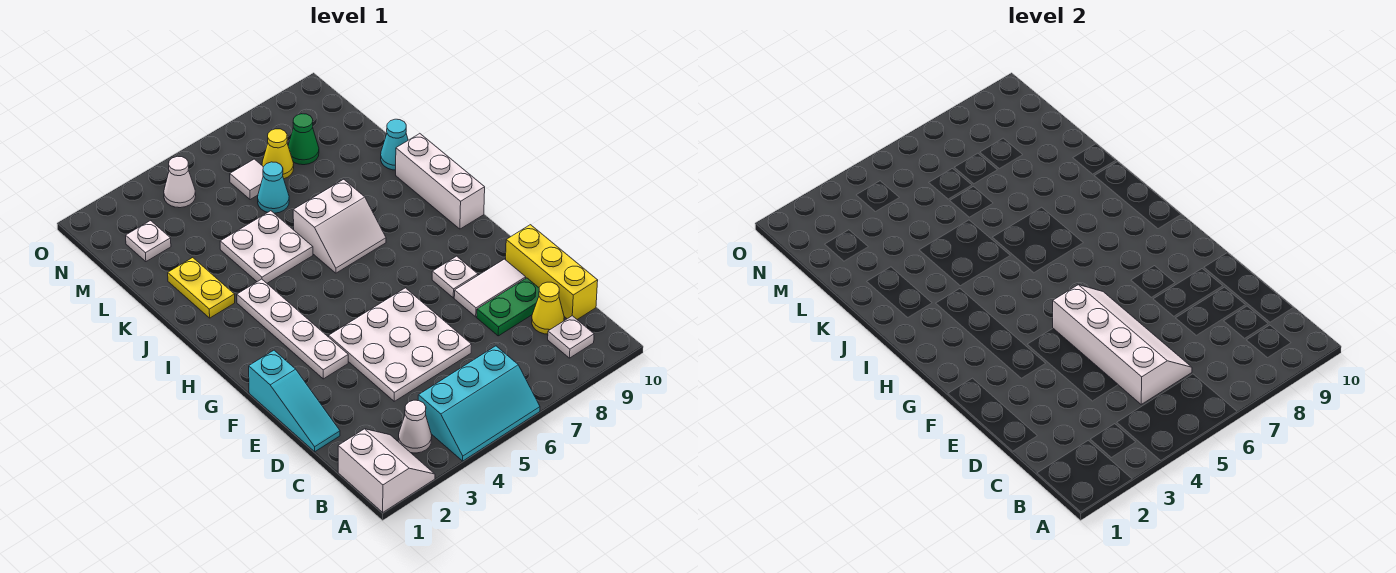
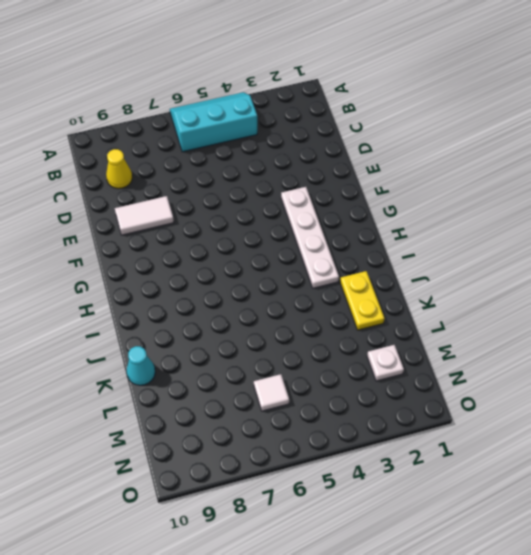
none -> white 2x2 slope [338,429,435,512]
none -> white 1x1 cone [398,400,432,453]
none -> white 1x1 plate [548,316,594,358]

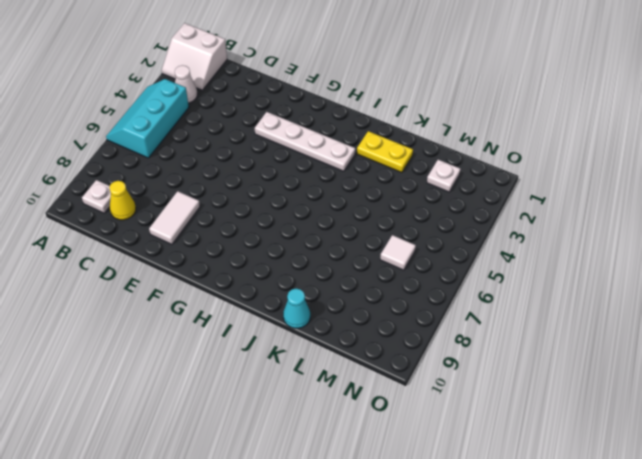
none -> yellow 1x3 brick [506,225,598,319]
none -> cyan 1x3 slope [249,350,340,452]
none -> white 3x3 plate [329,288,472,401]

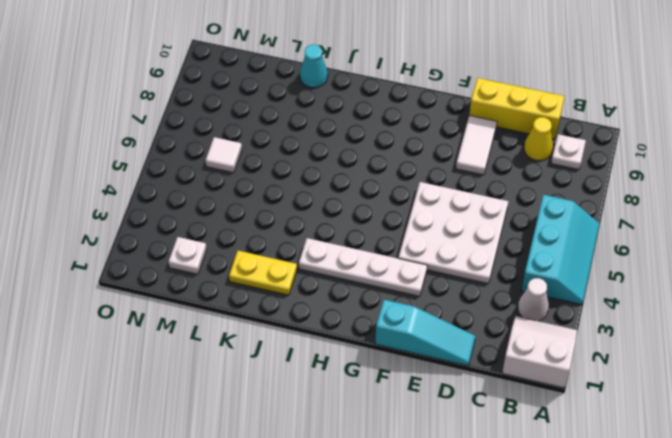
none -> green 1x2 plate [477,278,539,336]
none -> white 1x1 plate [432,256,478,298]
none -> white 1x3 brick [396,134,485,229]

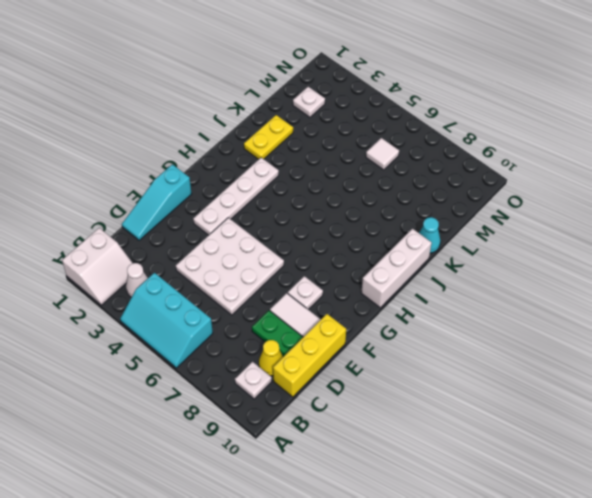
none -> white 2x2 slope [293,179,386,273]
none -> white 2x2 plate [220,211,313,283]
none -> cyan 1x1 cone [258,162,289,213]

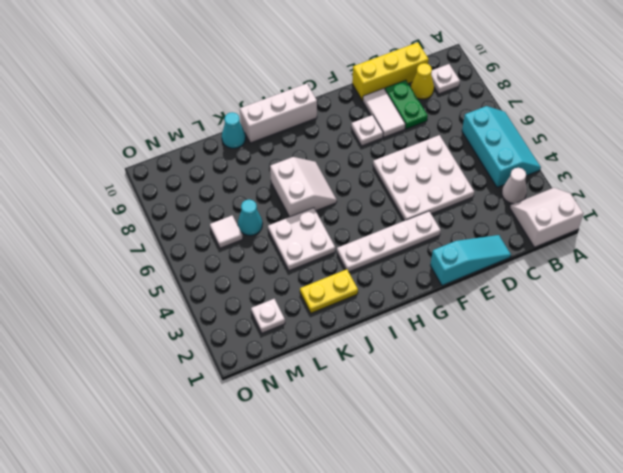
none -> yellow 1x1 cone [262,129,294,179]
none -> green 1x1 cone [288,114,319,165]
none -> white 1x1 cone [164,156,196,208]

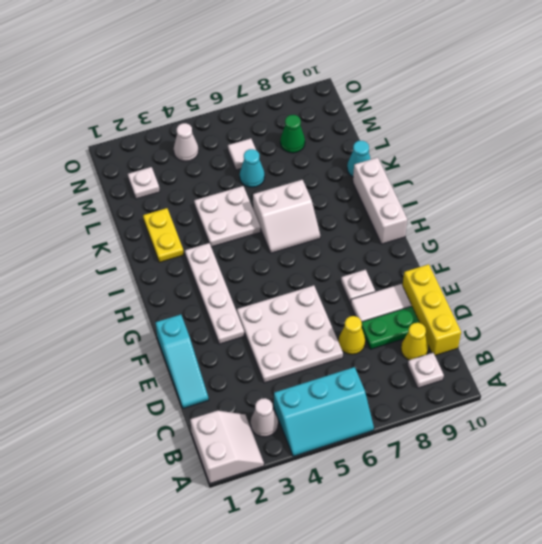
yellow 1x1 cone [339,316,365,354] -> yellow 1x1 cone moved to [262,129,294,179]
none -> white 2x4 slope [1053,285,1192,404]

